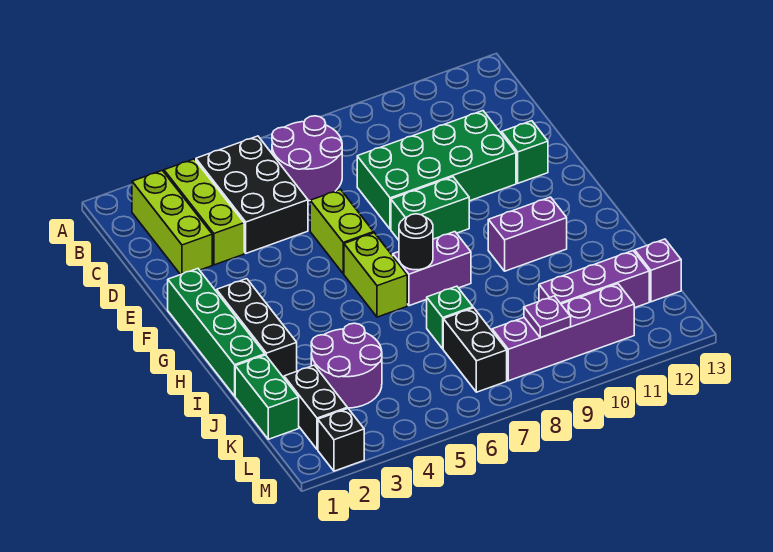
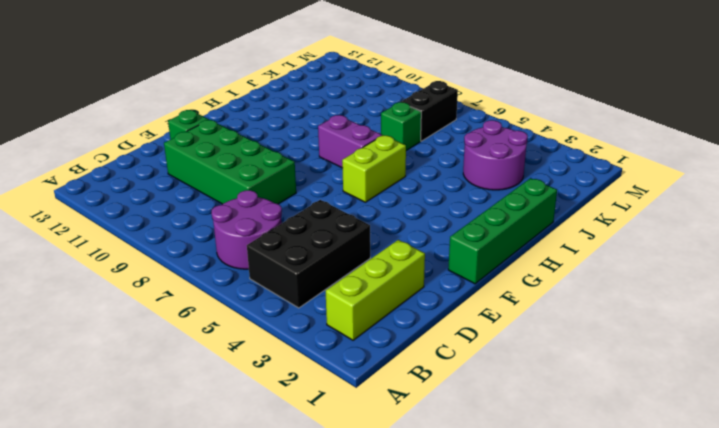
none -> lime 1x3 brick [164,159,244,265]
none -> lime 1x2 brick [310,190,374,274]
none -> green 1x2 brick [391,177,469,240]

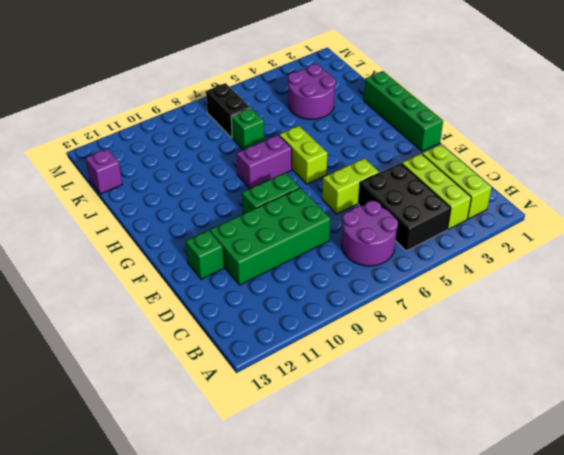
lime 1x2 brick [322,158,379,214] -> lime 1x2 brick turned to [310,190,374,274]
none -> black 1x3 brick [217,279,297,378]
none -> purple 1x2 brick [488,197,567,271]
none -> green 1x2 brick [235,355,299,439]

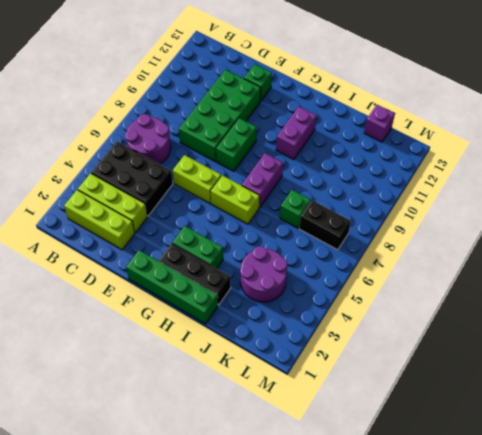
green 1x2 brick [172,226,223,269] -> green 1x2 brick moved to [235,355,299,439]
none -> black 1x2 brick [284,365,347,450]
none -> purple 1x3 brick [539,251,649,308]
none -> purple 1x4 brick [492,284,634,381]

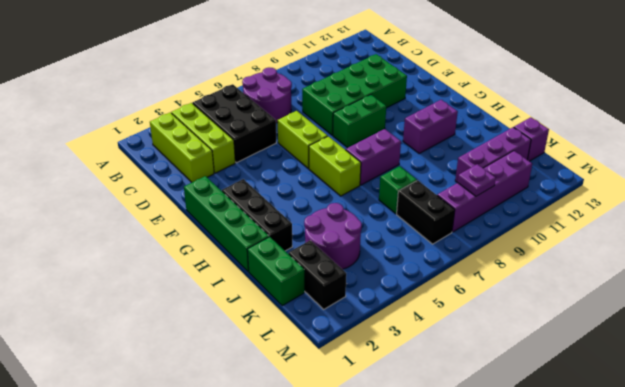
none -> green 1x1 brick [502,121,548,183]
none -> black 1x1 brick [318,408,364,471]
none -> black 1x1 round brick [399,214,433,270]

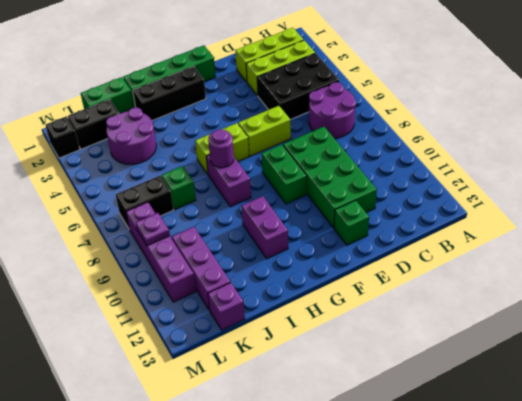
purple 1x1 round brick [208,129,234,168] -> black 1x1 round brick [399,214,433,270]

